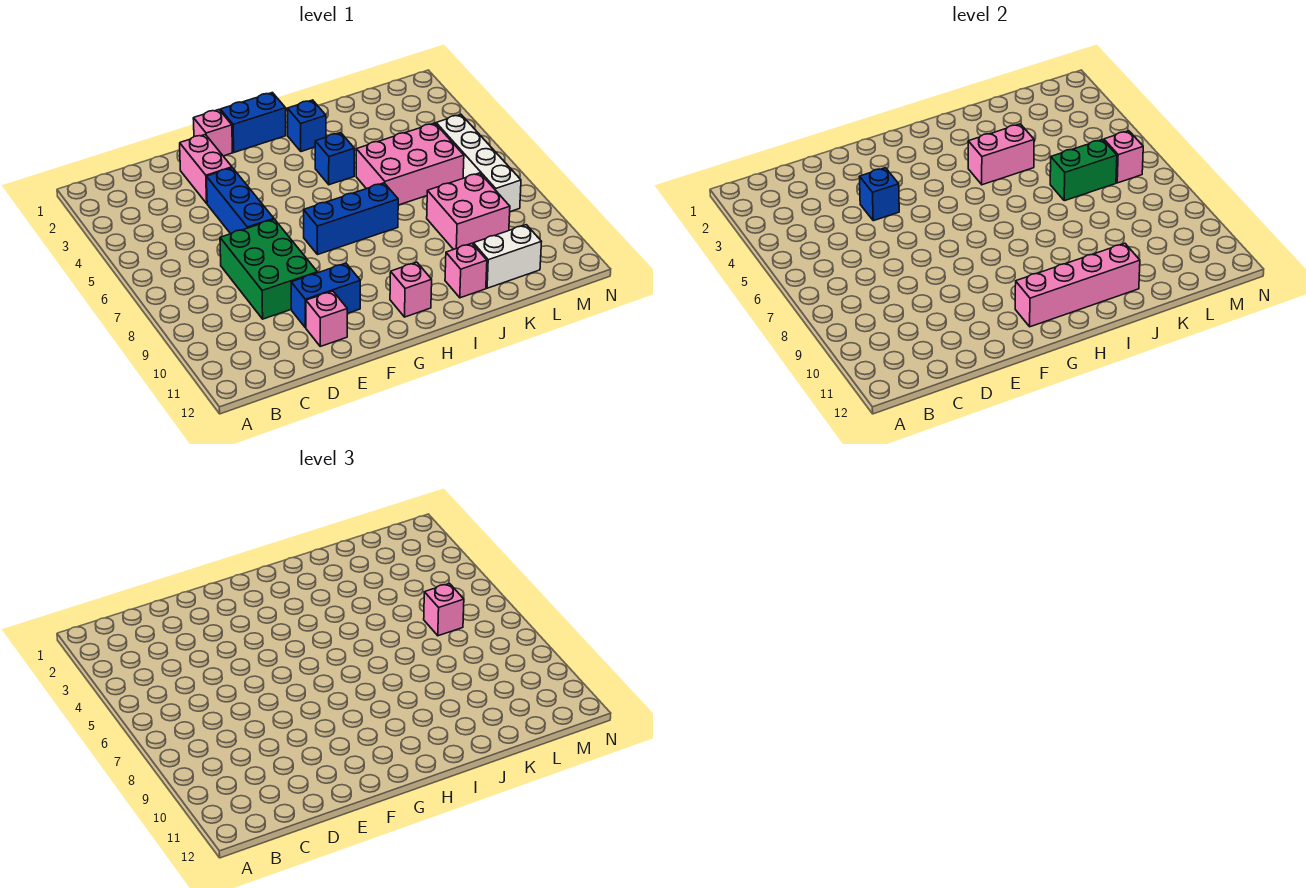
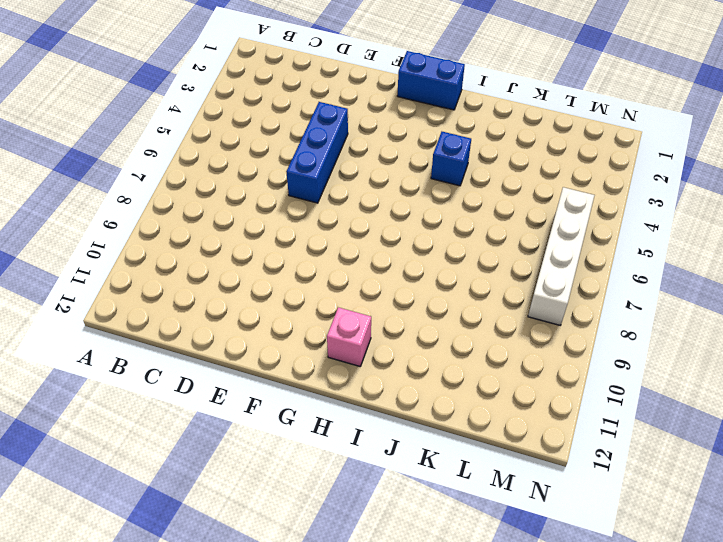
none -> green 2x3 brick [220,219,317,319]
none -> pink 1x2 brick [180,134,232,203]
none -> blue 1x2 brick [291,263,360,328]

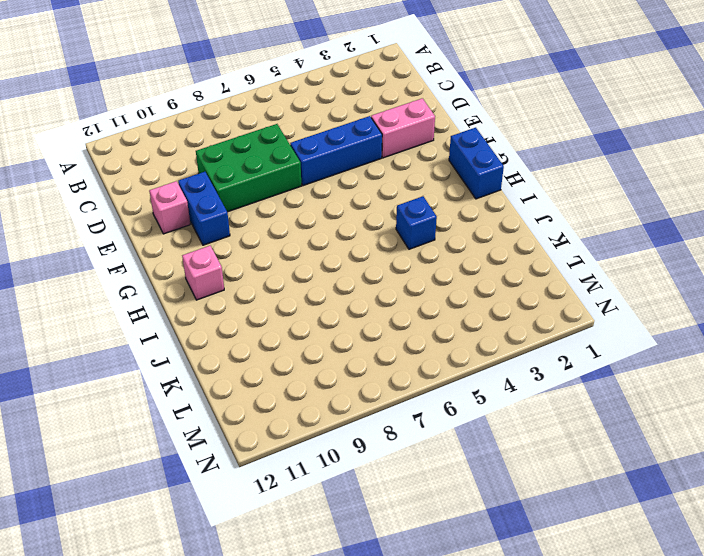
none -> pink 1x1 brick [193,110,233,156]
none -> blue 1x3 brick [304,183,398,255]
none -> blue 1x1 brick [287,100,326,152]

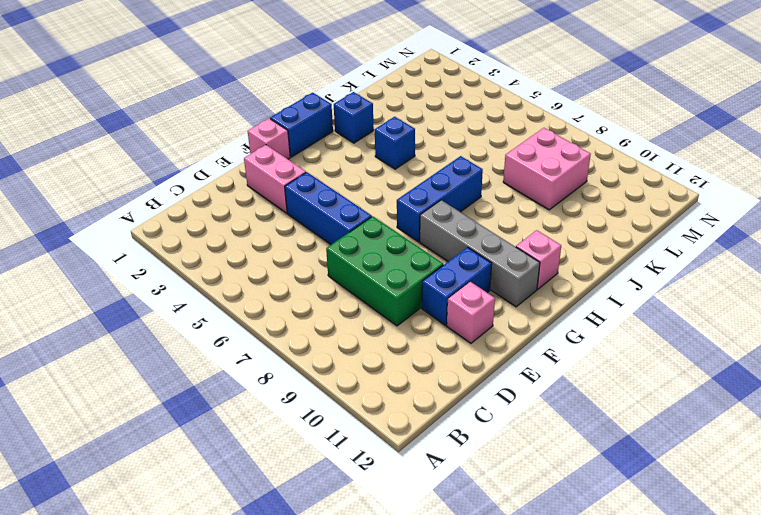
grey 1x4 brick [420,200,540,307] -> none
none -> pink 2x3 brick [356,123,464,205]
none -> pink 1x1 brick [445,243,487,298]
none -> white 1x2 brick [473,225,541,288]

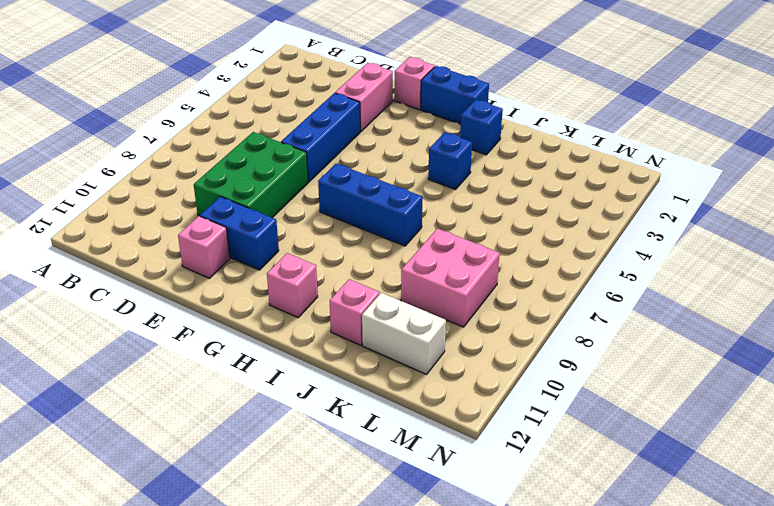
none -> pink 2x3 brick [356,123,464,205]
none -> white 1x4 brick [436,115,521,212]
none -> blue 1x1 brick [860,168,899,221]

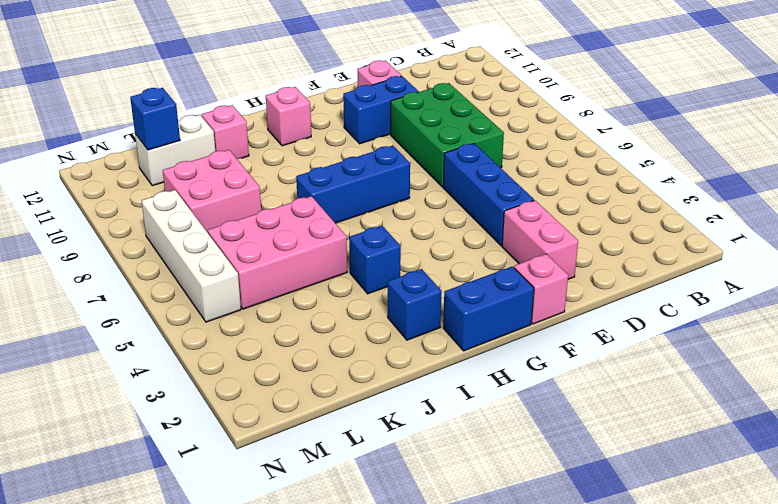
blue 1x1 brick [130,88,180,150] -> blue 1x1 brick moved to [860,168,899,221]
none -> pink 1x4 brick [1015,243,1140,327]
none -> pink 1x2 brick [968,124,1034,185]
none -> green 1x2 brick [1050,140,1117,201]

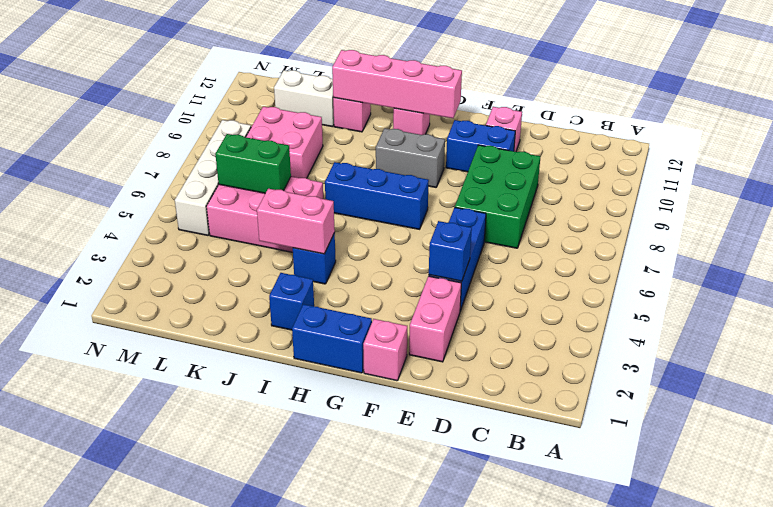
grey 1x2 brick [376,128,445,187] -> none
none -> pink 1x1 brick [1104,131,1143,183]
none -> pink 1x1 brick [424,584,464,636]

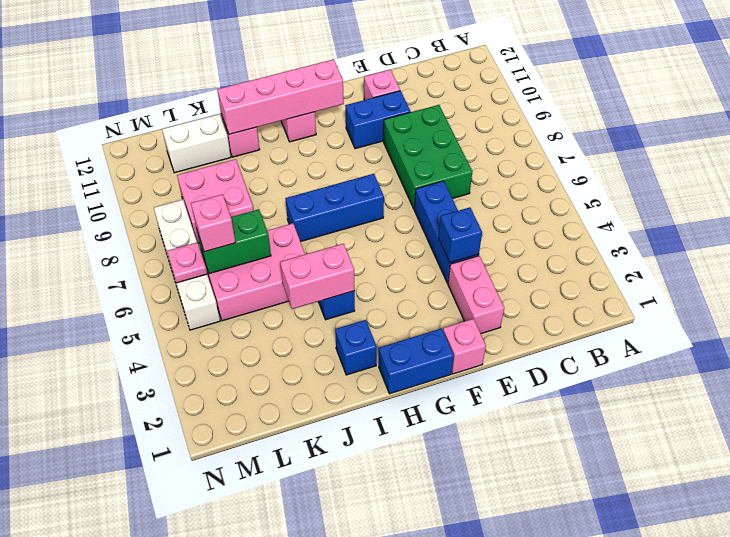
pink 1x1 plate [167,242,207,283] -> pink 1x1 brick [1104,131,1143,183]

